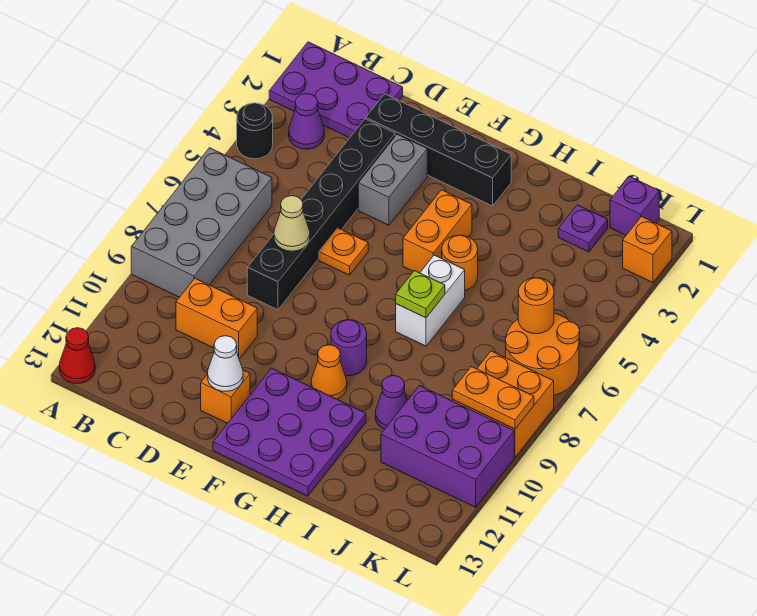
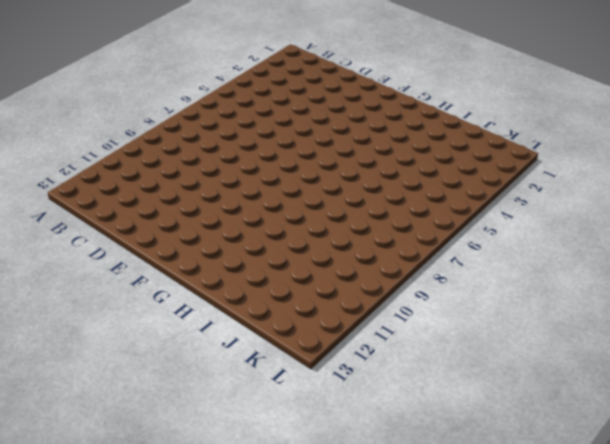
none -> purple 2x3 plate [269,42,403,138]
none -> black 1x1 round brick [237,103,273,159]
none -> grey 2x4 brick [131,148,272,297]

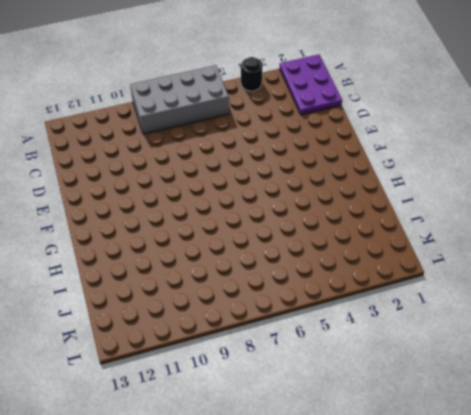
none -> red 1x1 cone [59,328,95,384]
none -> purple 1x1 cone [289,93,324,149]
none -> orange 1x2 brick [176,278,257,359]

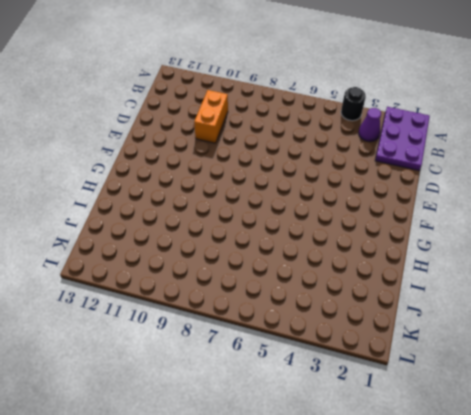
none -> grey 2x4 brick [131,148,272,297]
none -> red 1x1 cone [59,328,95,384]
none -> black 1x4 brick [366,94,511,206]

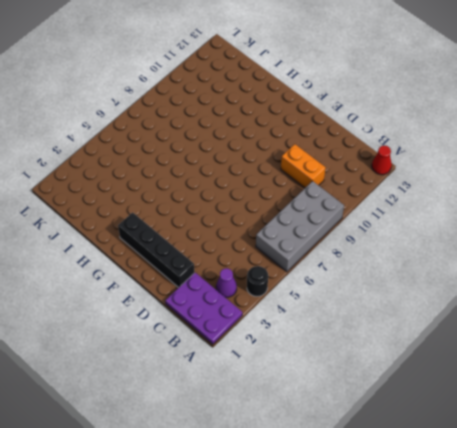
none -> black 1x6 brick [247,119,395,310]
none -> grey 1x2 brick [358,134,427,225]
none -> orange 1x1 plate [319,228,368,275]

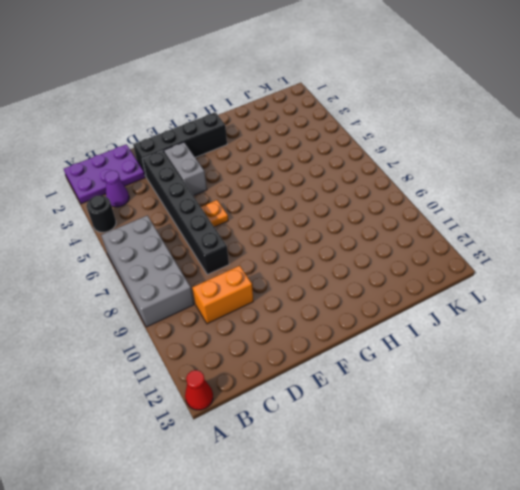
none -> orange 1x1 brick [201,370,250,423]
none -> purple 3x3 plate [213,368,366,496]
none -> orange 1x2 brick [403,190,472,273]

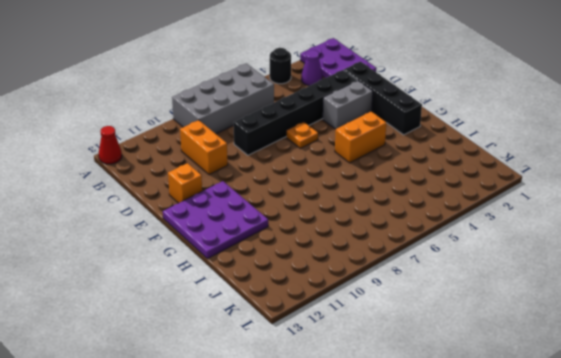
none -> purple 1x1 round brick [331,320,367,376]
none -> orange 1x1 cone [311,345,347,399]
none -> orange 1x1 round brick [442,235,478,290]

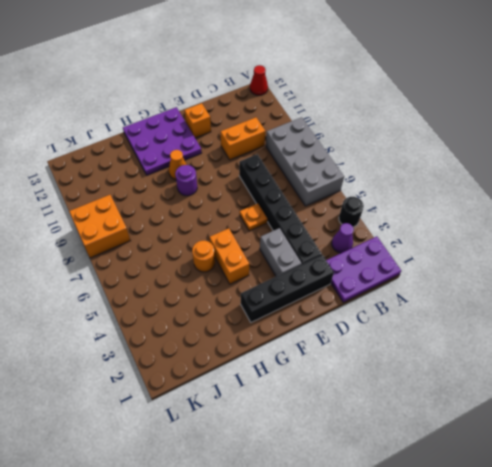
none -> white 1x2 brick [396,255,465,346]
none -> purple 1x1 cone [375,376,407,429]
none -> purple 1x1 plate [558,205,608,252]

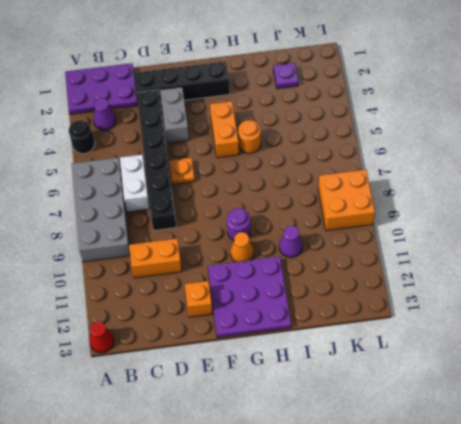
white 1x2 brick [120,155,150,212] -> white 1x2 brick moved to [396,255,465,346]
none -> purple 2x3 brick [381,386,514,507]
none -> purple 1x1 brick [610,176,659,235]
none -> orange 2x2 round brick [505,313,580,395]

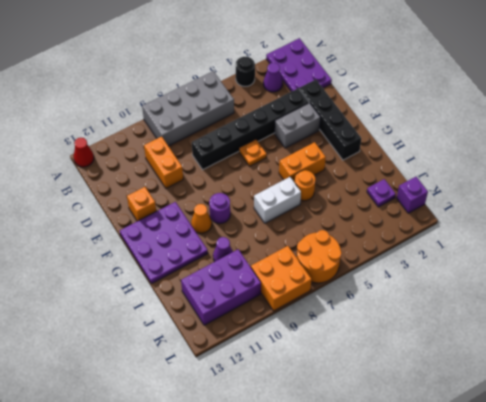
purple 2x3 brick [181,250,261,325] -> purple 2x3 brick turned to [381,386,514,507]
none -> orange 1x1 brick [623,217,672,283]
none -> tan 1x1 cone [274,196,310,251]
none -> white 1x1 cone [208,336,243,391]

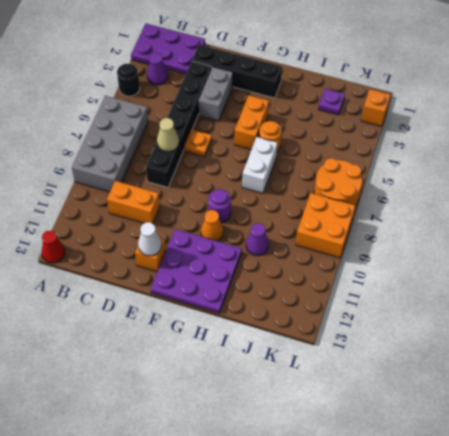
none -> purple 2x3 brick [381,386,514,507]
none -> purple 1x1 brick [610,176,659,235]
none -> lime 1x1 plate [396,271,445,318]

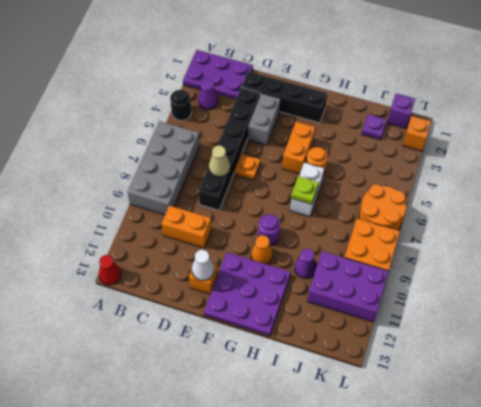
none -> orange 1x1 round brick [518,278,554,334]
none -> orange 1x2 plate [452,366,534,429]

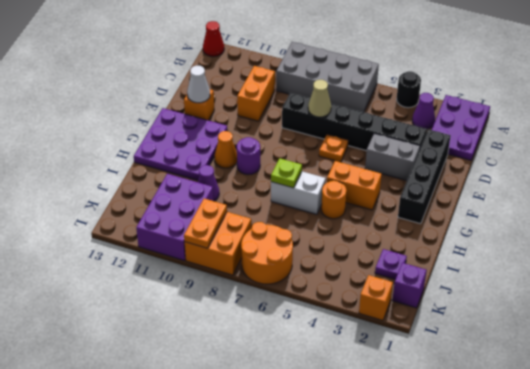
none -> orange 1x1 round brick [518,278,554,334]

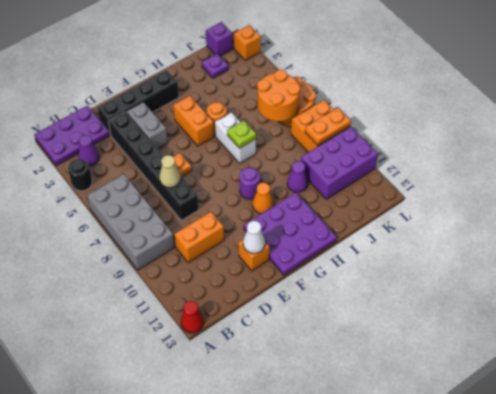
orange 2x2 round brick [257,70,300,121] -> orange 1x1 round brick [518,278,554,334]

